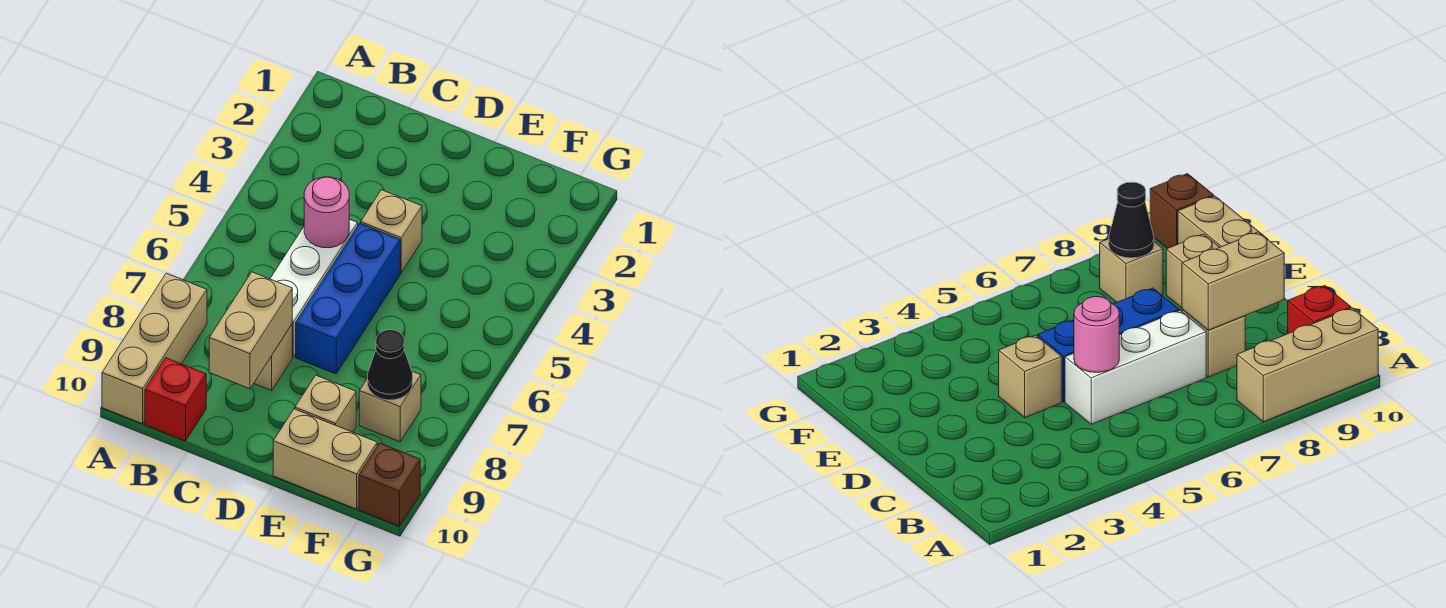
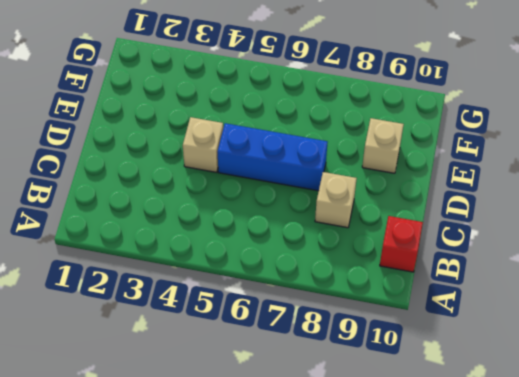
none -> tan 1x3 brick [102,273,207,424]
none -> white 1x3 brick [270,219,358,357]
none -> tan 1x2 brick [273,409,377,509]

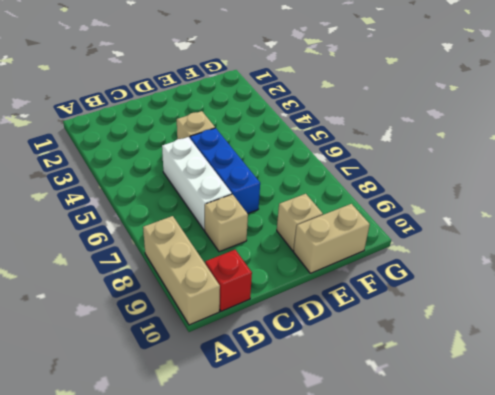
none -> tan 1x1 brick [359,371,421,442]
none -> brown 1x1 brick [359,443,420,526]
none -> pink 1x1 round brick [304,177,349,248]

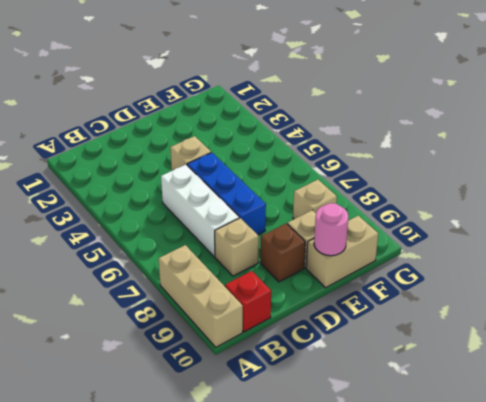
brown 1x1 brick [260,223,305,282] -> brown 1x1 brick moved to [359,443,420,526]
pink 1x1 round brick [314,203,348,256] -> pink 1x1 round brick moved to [304,177,349,248]
none -> tan 1x2 brick [209,272,292,389]
none -> black 1x1 cone [368,330,413,400]

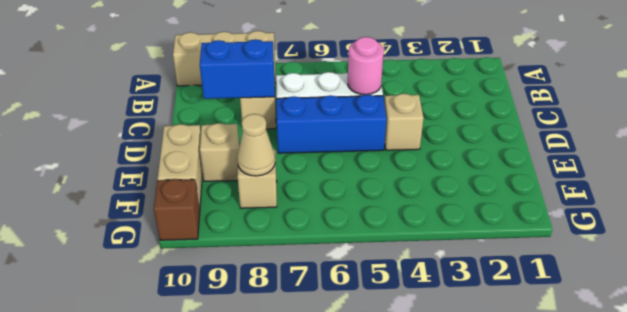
blue 1x2 brick [200,39,275,99] -> tan 1x2 brick [209,272,292,389]
tan 1x1 cone [237,114,275,176] -> black 1x1 cone [368,330,413,400]
none -> red 1x1 brick [145,358,206,441]

